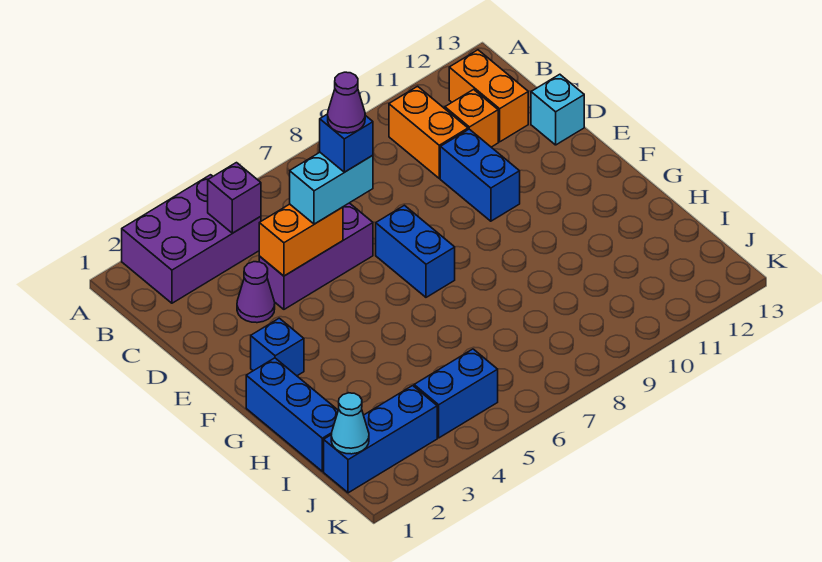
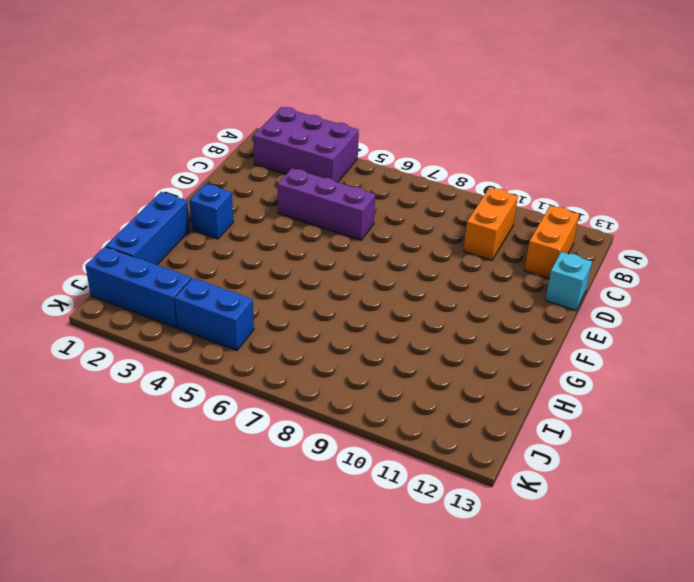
none -> orange 1x1 brick [445,90,498,147]
none -> purple 1x1 cone [237,262,275,323]
none -> blue 1x2 brick [440,129,520,221]

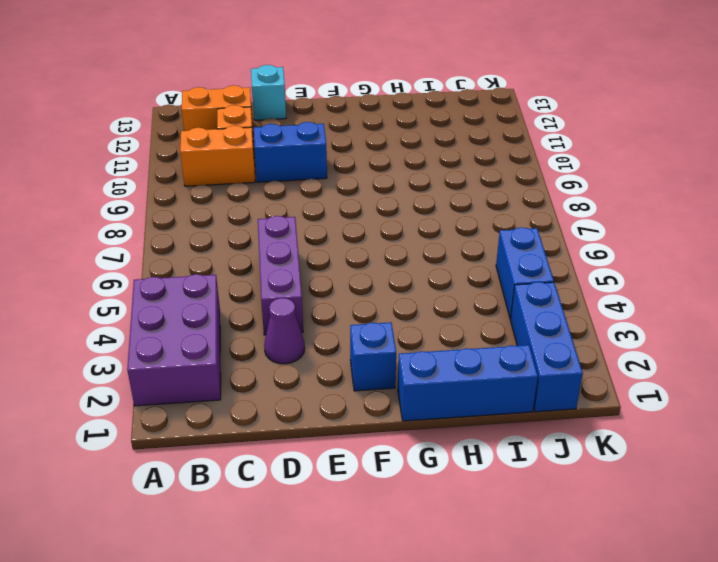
none -> blue 1x2 brick [376,205,455,297]
none -> purple 1x1 brick [208,163,261,233]
none -> orange 1x2 brick [259,204,343,276]

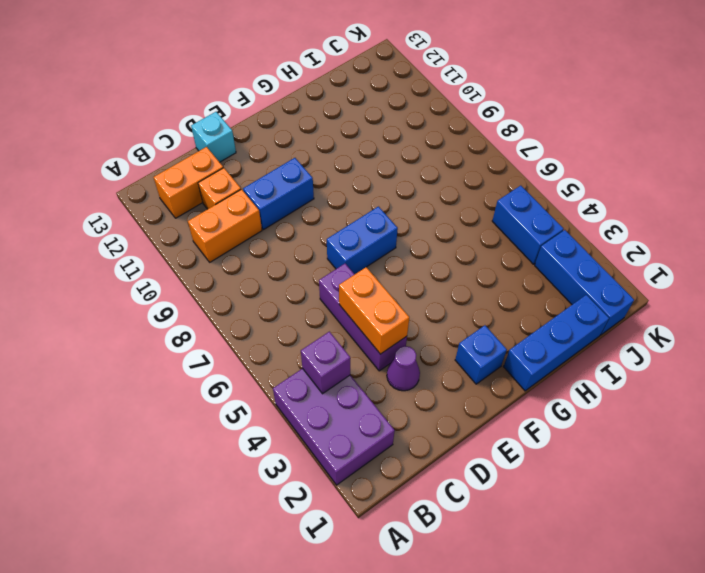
none -> cyan 1x1 cone [331,393,369,454]
none -> cyan 1x2 brick [290,152,373,224]
none -> blue 1x1 brick [320,114,373,172]

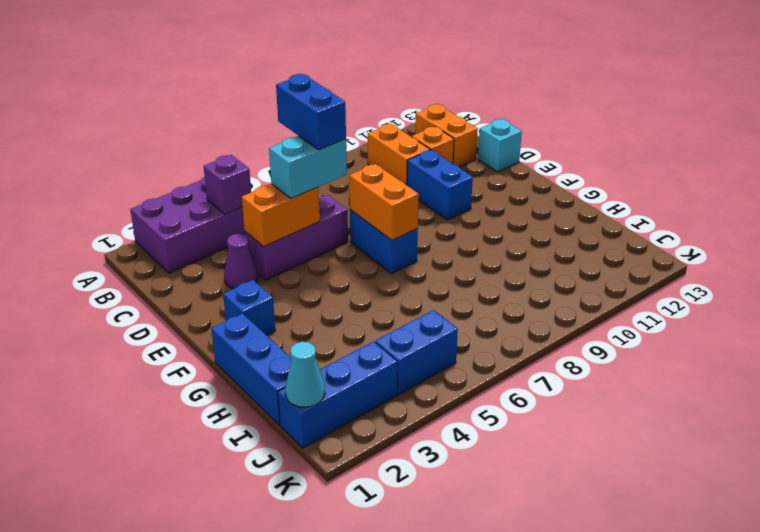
blue 1x2 brick [276,74,346,150] -> blue 1x1 brick [320,114,373,172]
orange 1x2 brick [349,164,419,240] -> none
none -> purple 1x1 cone [328,72,365,133]

